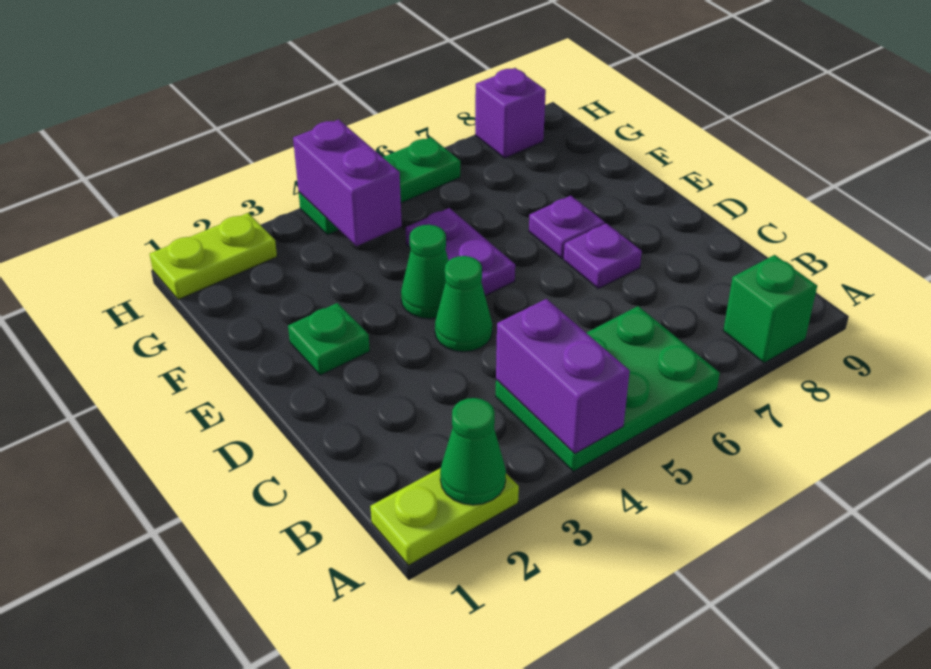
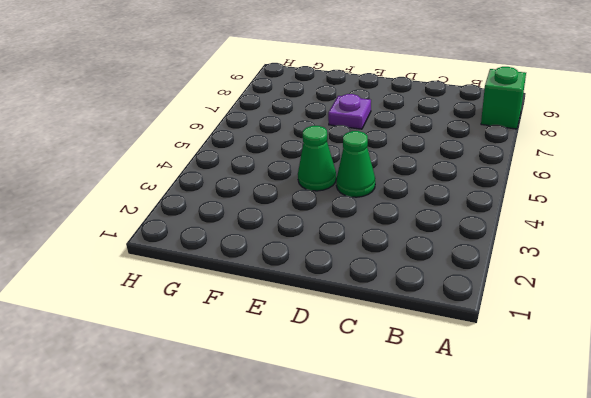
none -> lime 1x2 plate [370,468,519,565]
none -> green 2x3 plate [496,306,720,471]
none -> purple 1x1 plate [564,223,642,289]

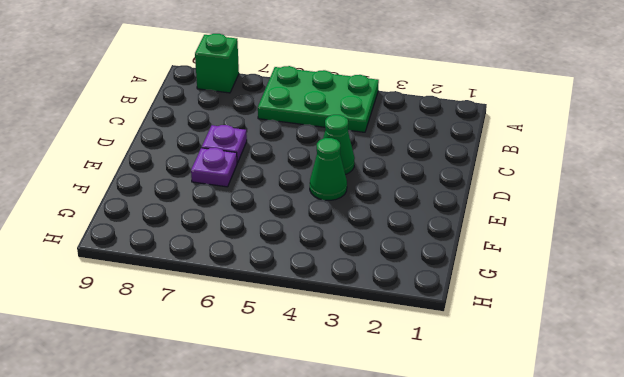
none -> lime 1x2 plate [370,468,519,565]
none -> green 1x1 plate [288,303,370,375]
none -> purple 1x2 plate [406,208,515,296]

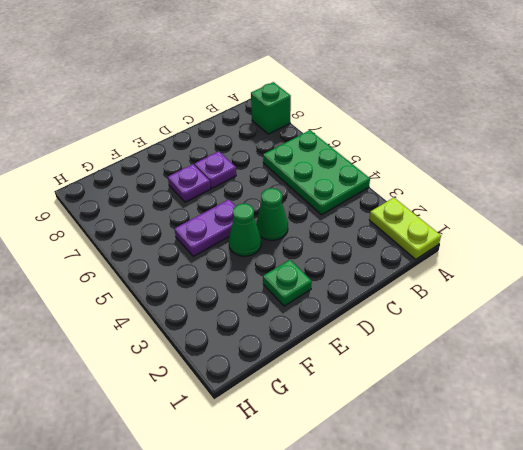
none -> lime 1x2 plate [150,213,277,300]
none -> green 1x3 plate [299,137,460,235]
none -> purple 1x1 brick [475,68,546,158]

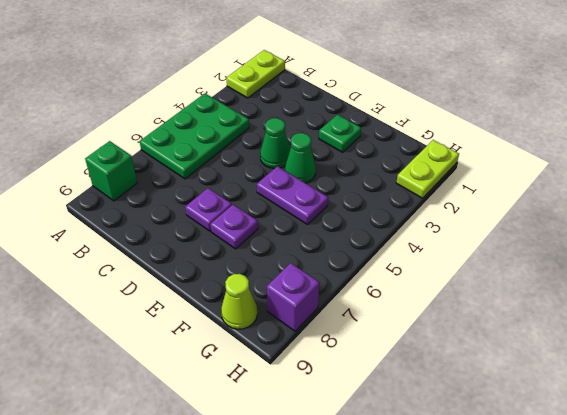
lime 1x1 cone [221,274,257,329] -> none
none -> green 1x3 plate [299,137,460,235]
none -> green 1x1 cone [440,398,506,505]
none -> purple 1x2 brick [496,299,630,453]

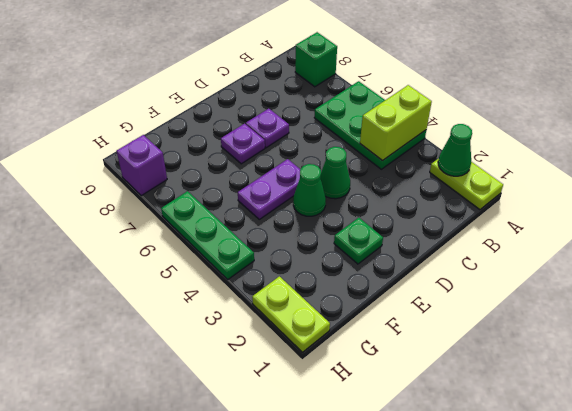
lime 1x2 brick [360,85,432,161] -> purple 1x2 brick [496,299,630,453]
none -> purple 1x2 brick [293,119,402,246]

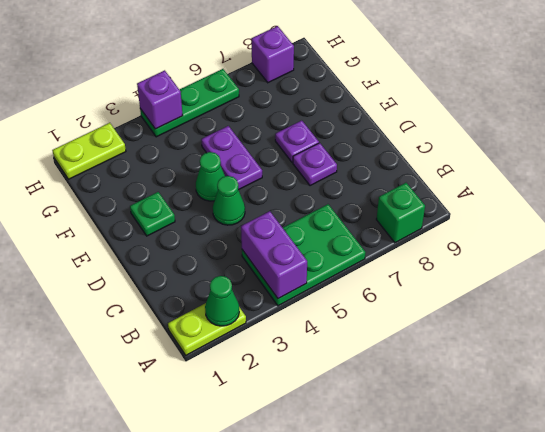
purple 1x1 brick [137,70,183,129] -> purple 1x2 brick [293,119,402,246]

